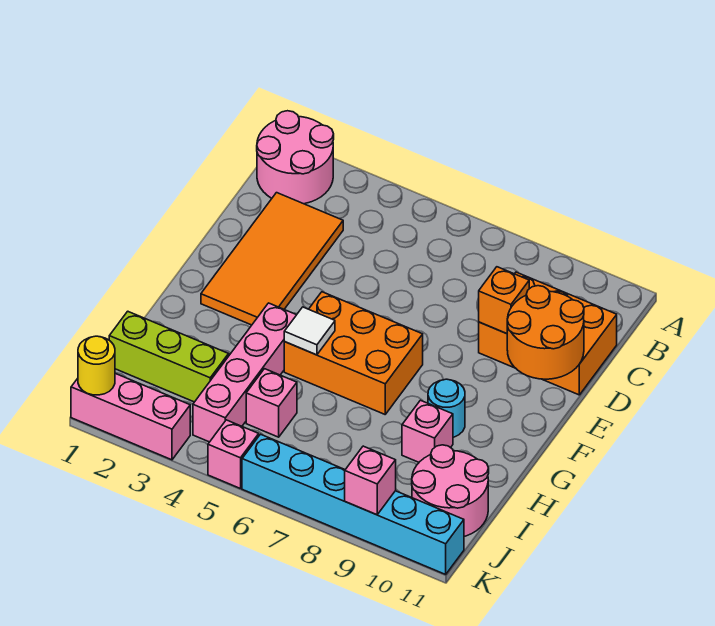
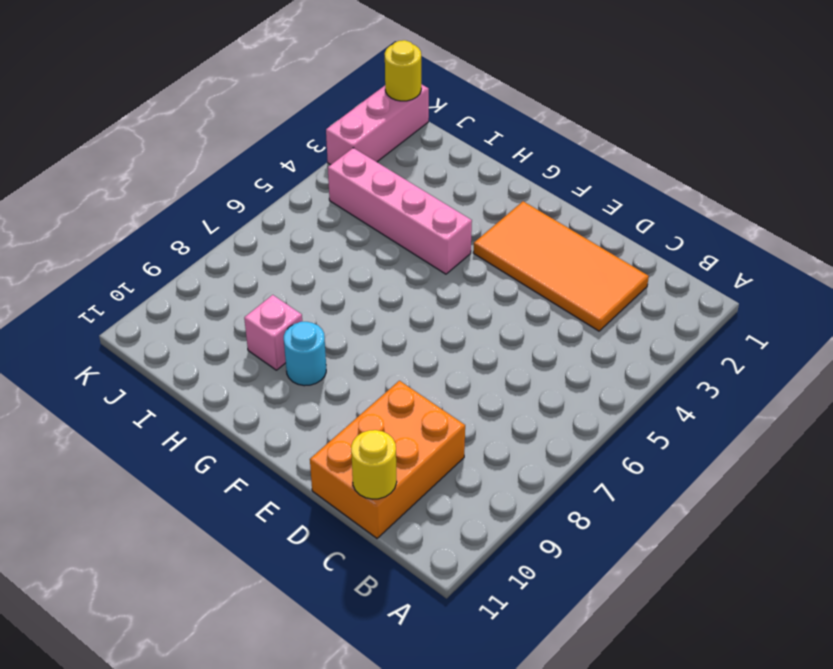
yellow 1x1 round brick [351,430,397,499] -> none
none -> pink 2x2 round brick [257,111,334,204]
none -> orange 2x3 brick [284,292,423,414]
none -> lime 1x3 brick [109,311,229,402]

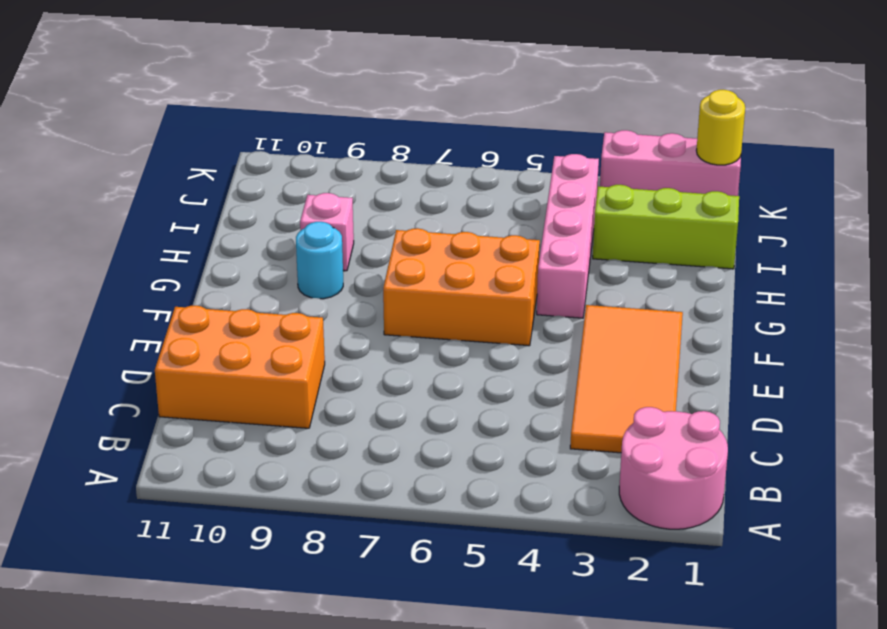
none -> pink 1x1 brick [246,369,297,437]
none -> pink 2x2 round brick [412,445,489,536]
none -> pink 1x1 brick [208,420,259,489]

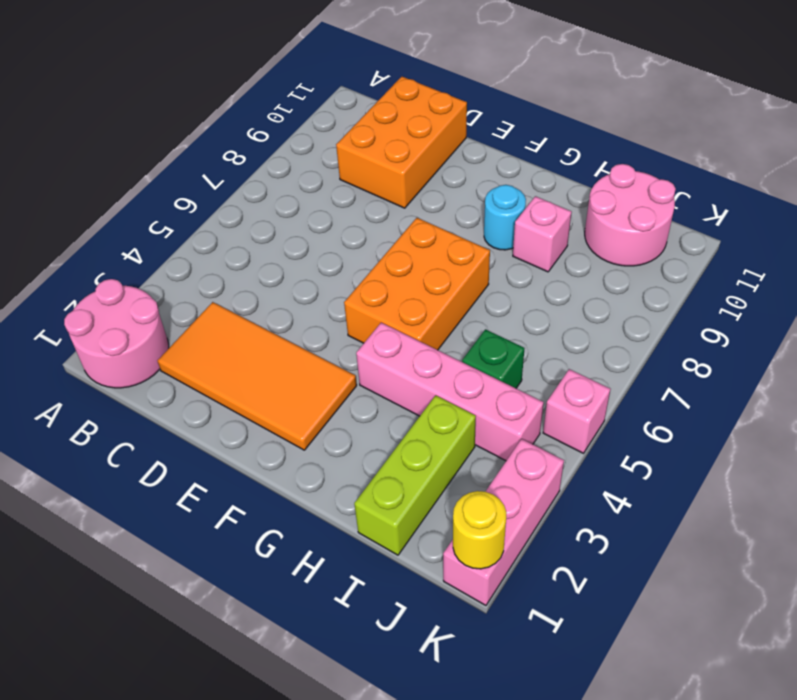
green 1x1 brick [462,329,525,388] -> pink 1x1 brick [246,369,297,437]
none -> cyan 1x6 brick [242,434,464,574]
none -> orange 1x1 brick [479,267,529,334]
none -> orange 2x2 round brick [507,286,584,379]

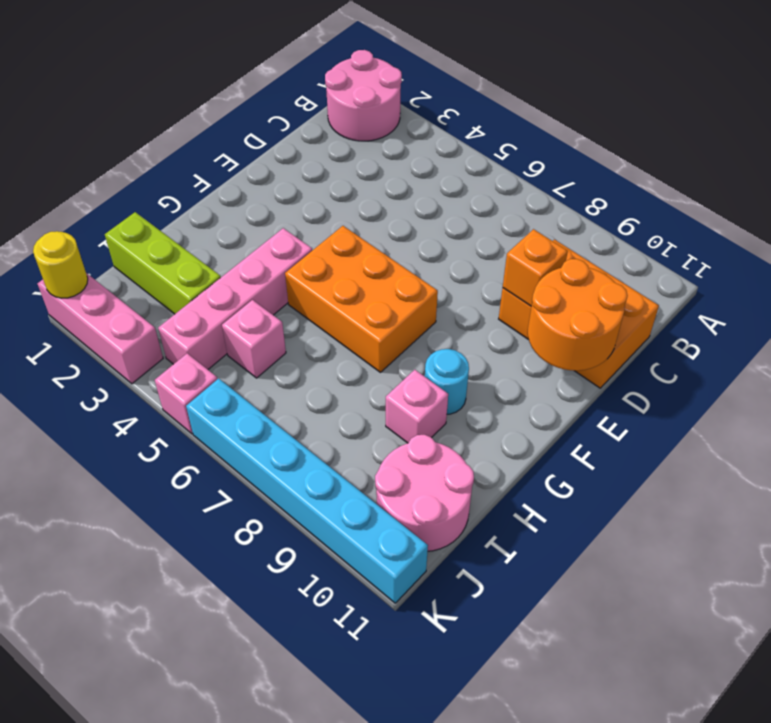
none -> orange 2x4 tile [201,193,343,325]
none -> white 1x1 tile [284,307,335,355]
none -> pink 1x1 brick [345,446,396,515]

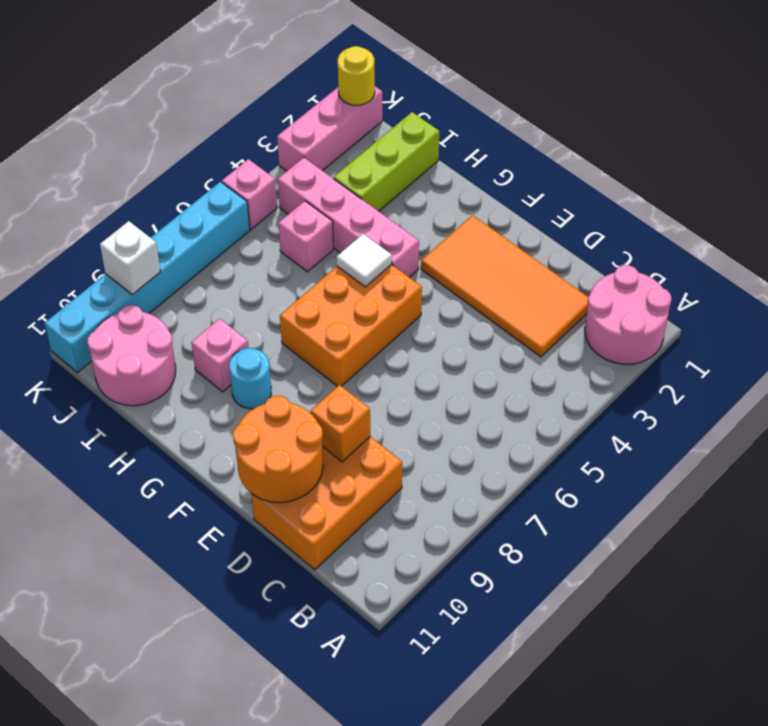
white 1x1 brick [100,221,161,295] -> pink 1x1 brick [345,446,396,515]

